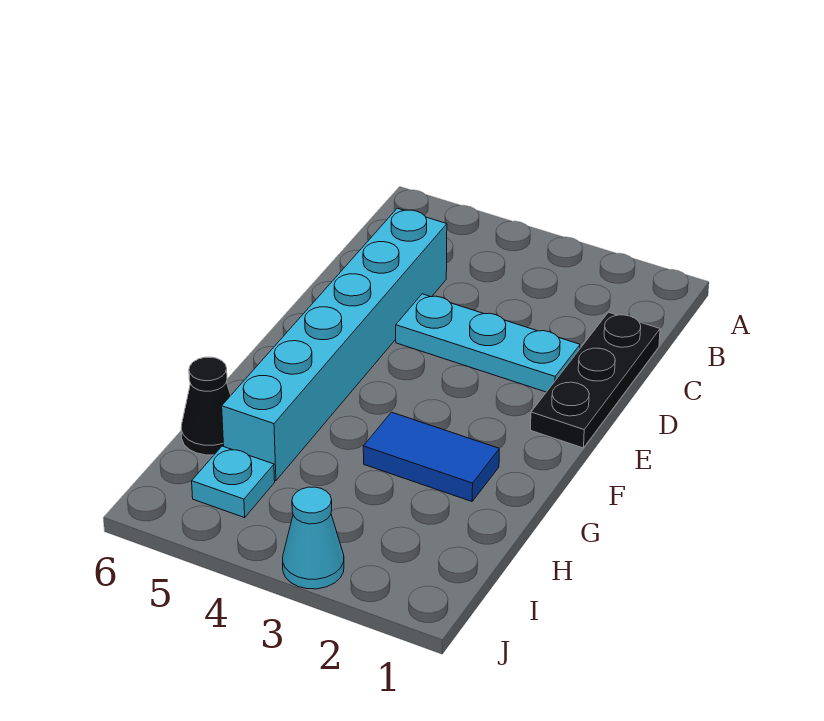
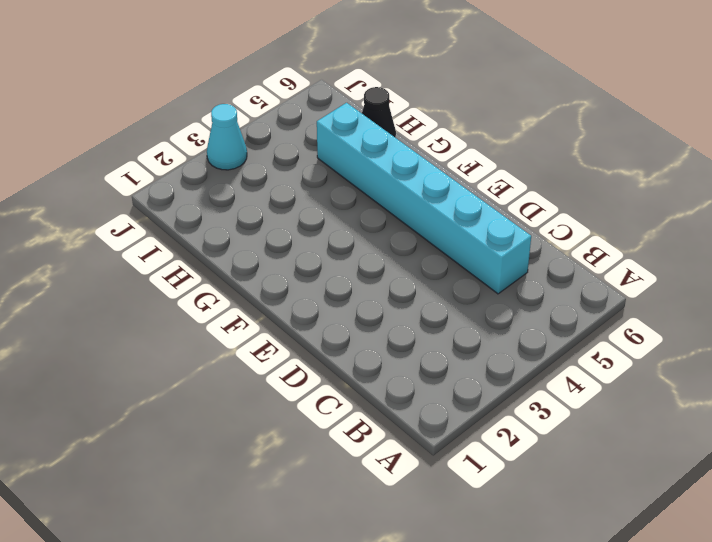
none -> black 1x3 plate [531,312,660,448]
none -> cyan 1x3 plate [396,294,580,392]

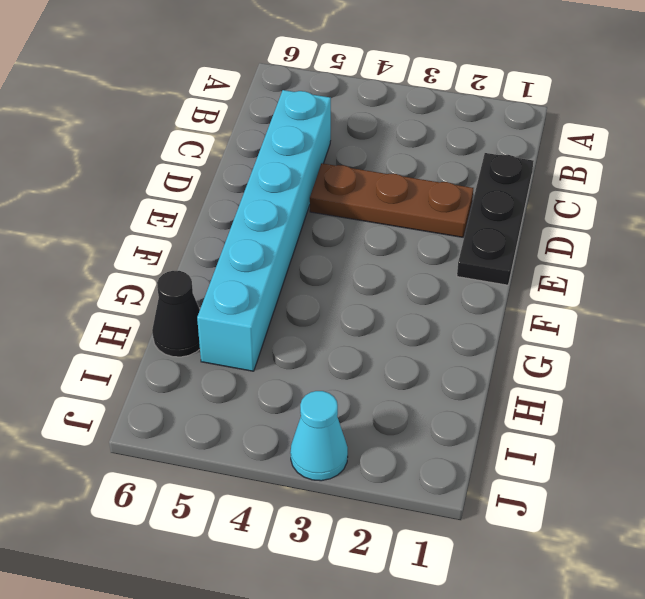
brown 1x3 plate [310,163,473,237] -> cyan 1x3 plate [396,294,580,392]
none -> blue 1x2 tile [363,412,499,501]
none -> cyan 1x1 plate [192,446,275,518]

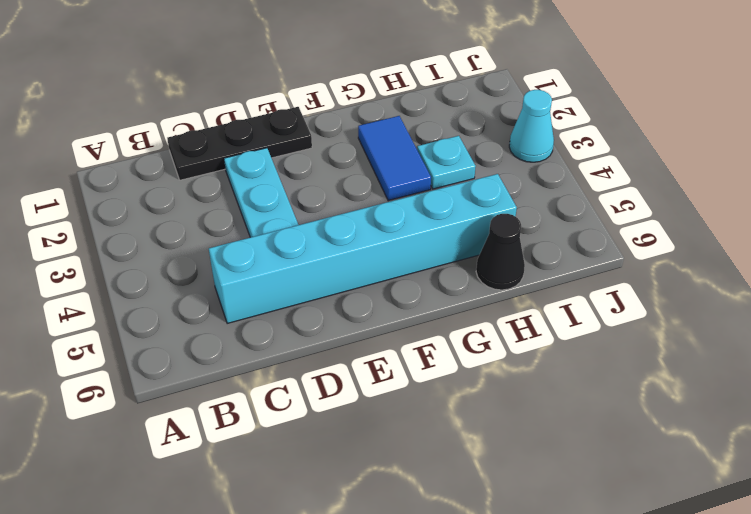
cyan 1x1 plate [417,136,476,189] -> cyan 1x1 plate moved to [192,446,275,518]

